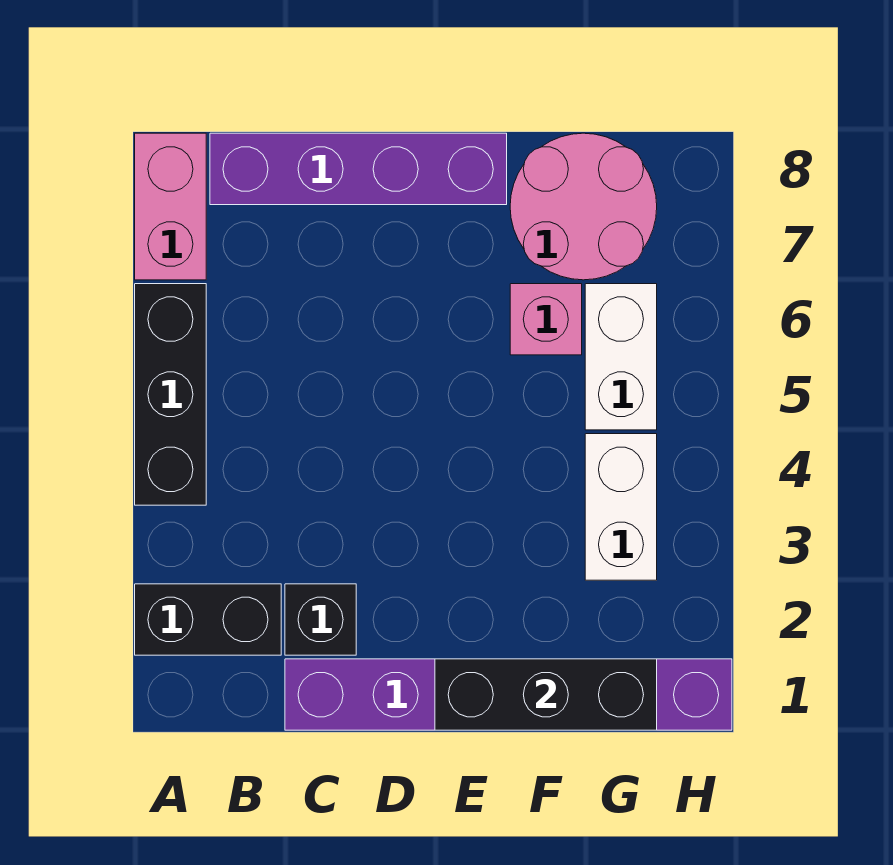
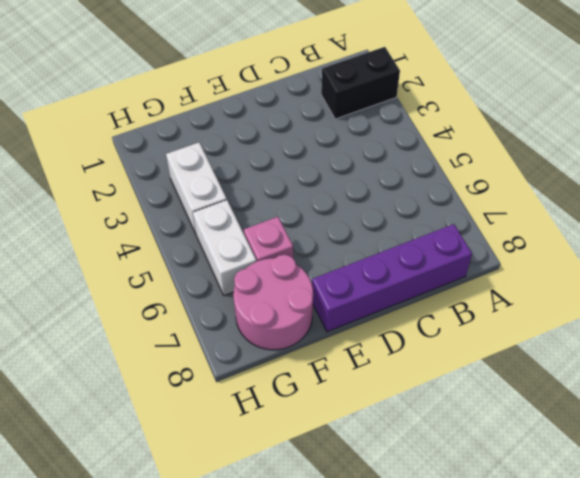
none -> black 1x3 brick [135,284,206,505]
none -> pink 1x2 brick [135,133,206,280]

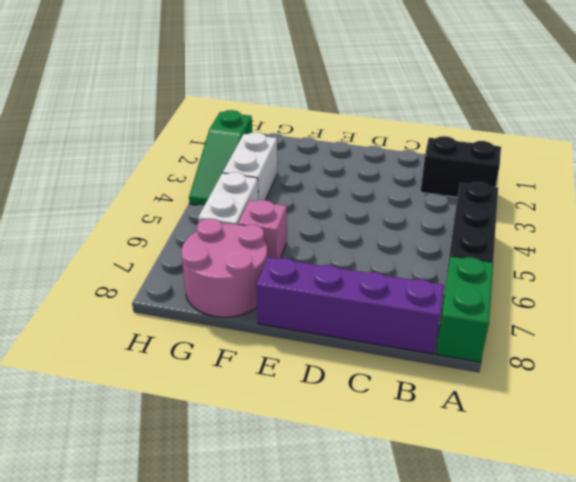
green 1x2 brick [436,256,493,362] -> pink 1x2 brick [135,133,206,280]
green 1x3 slope [189,110,252,205] -> none
none -> purple 1x6 brick [285,659,732,730]
none -> black 1x1 brick [285,584,356,655]

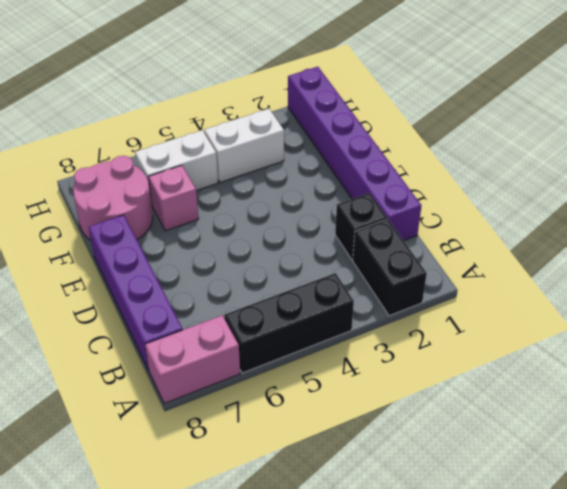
none -> black 1x3 brick [435,659,657,730]

